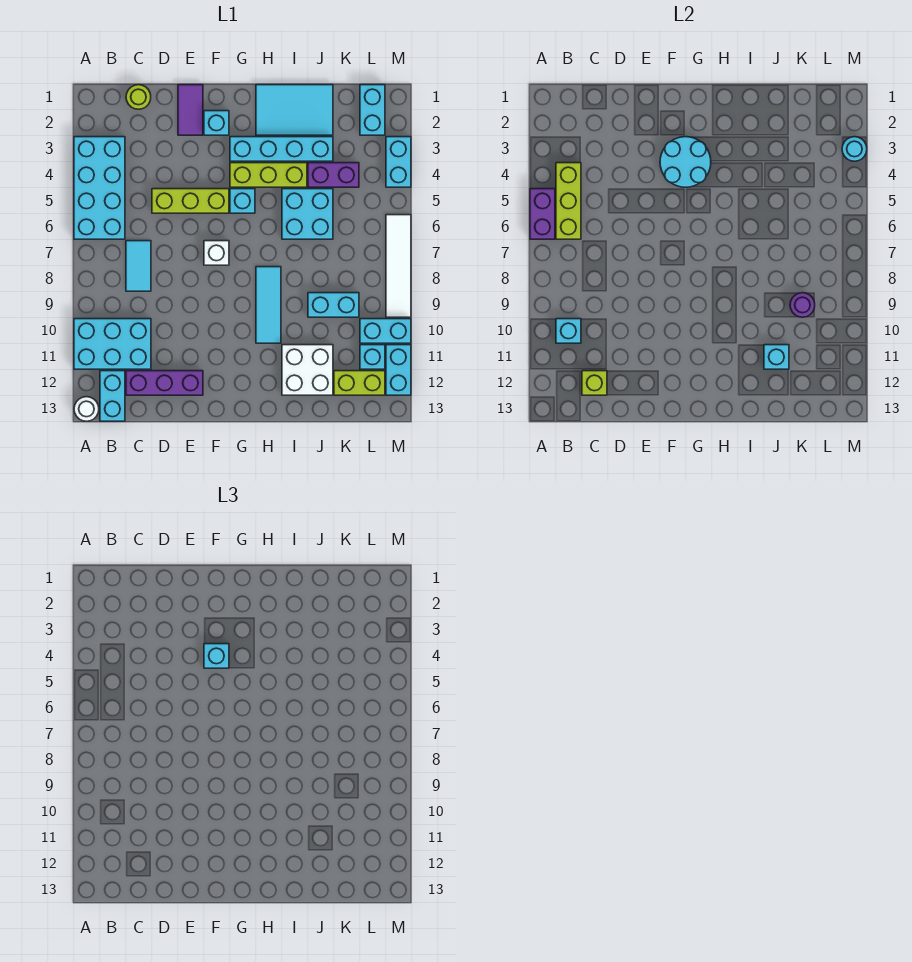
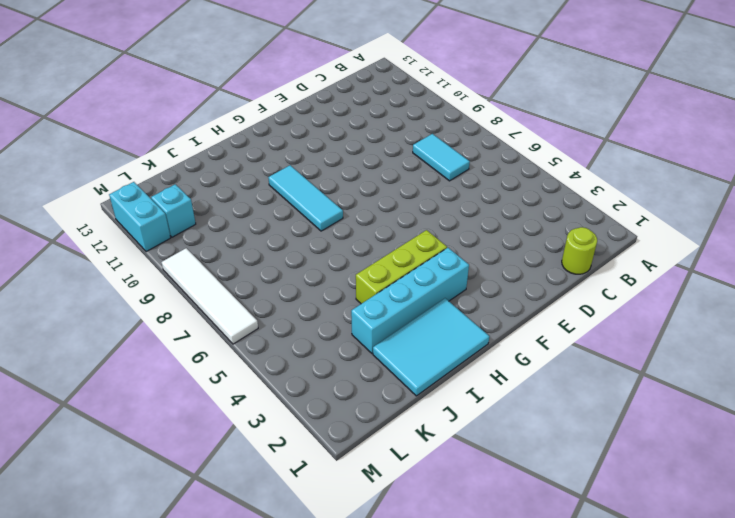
none -> cyan 2x4 brick [74,137,125,239]
none -> cyan 2x3 brick [74,319,151,369]
none -> white 1x1 round brick [74,397,99,421]
none -> cyan 1x2 brick [100,371,125,421]

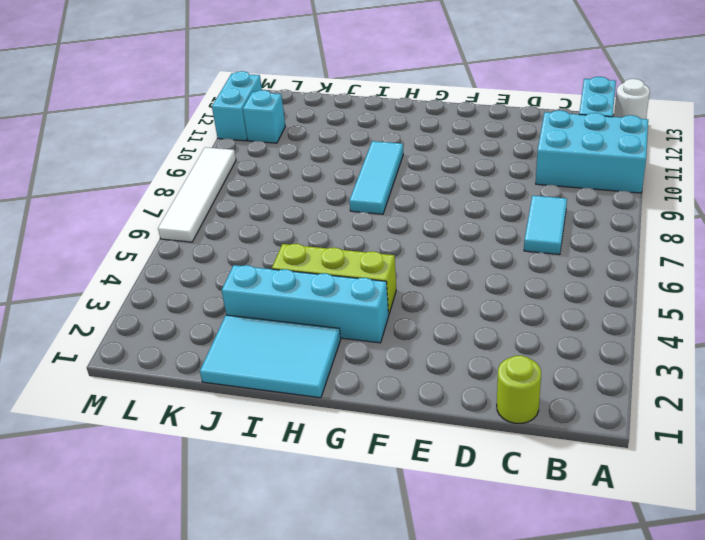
none -> cyan 2x4 brick [74,137,125,239]
none -> purple 1x3 brick [126,371,203,395]
none -> lime 1x3 brick [152,189,229,213]
none -> purple 1x2 tile [178,85,203,135]

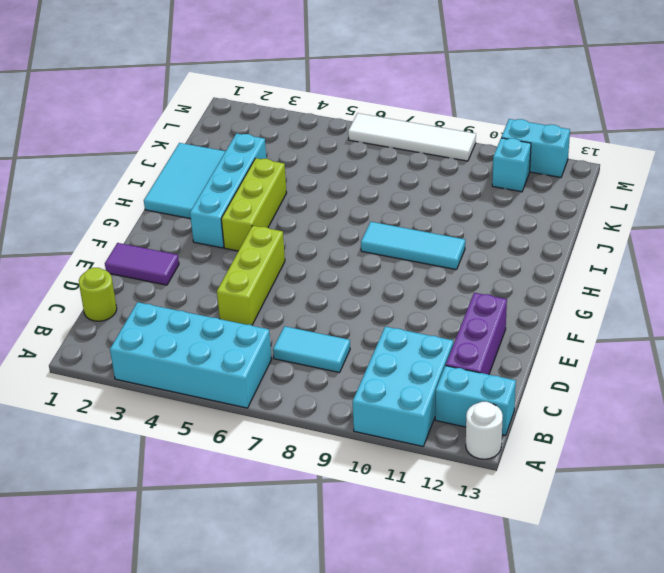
none -> cyan 1x1 brick [204,111,229,135]
none -> white 1x1 brick [204,241,229,265]
none -> cyan 1x1 brick [230,189,255,213]
none -> cyan 2x2 brick [282,189,333,239]

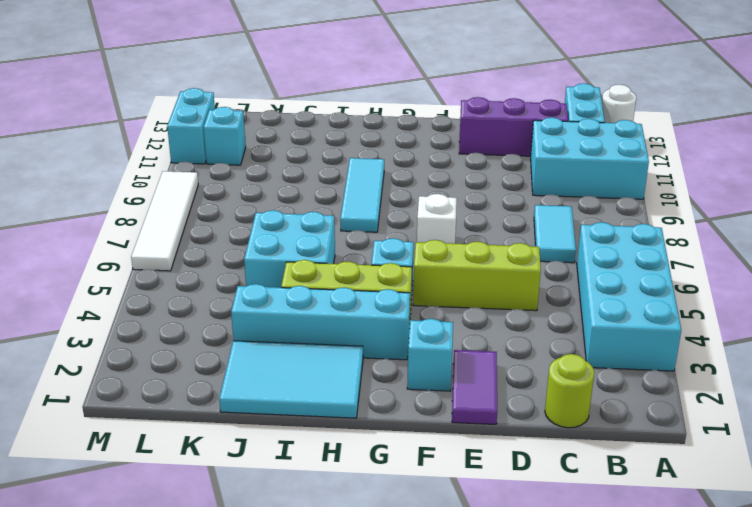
none -> white 2x2 brick [282,345,333,395]
none -> purple 1x2 brick [308,163,359,187]
none -> cyan 1x2 brick [308,293,359,317]
none -> lime 1x2 brick [334,371,385,395]

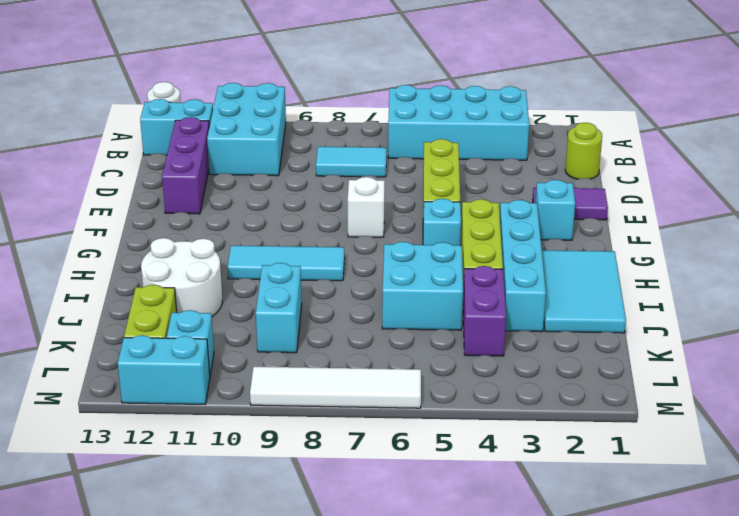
white 2x2 round brick [141,238,222,316] -> white 2x2 brick [282,345,333,395]
none -> cyan 1x2 brick [360,85,385,135]
none -> cyan 1x2 brick [360,319,411,343]
none -> cyan 1x2 brick [386,137,411,187]
none -> purple 1x2 brick [530,189,555,239]

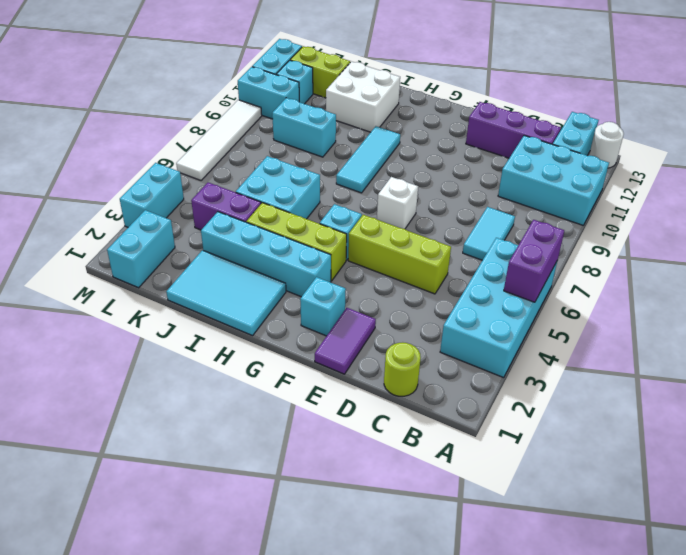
none -> lime 1x3 brick [556,163,581,239]
none -> cyan 1x1 brick [556,319,581,343]
none -> lime 1x1 brick [582,371,607,395]
none -> cyan 2x2 round brick [660,137,711,187]

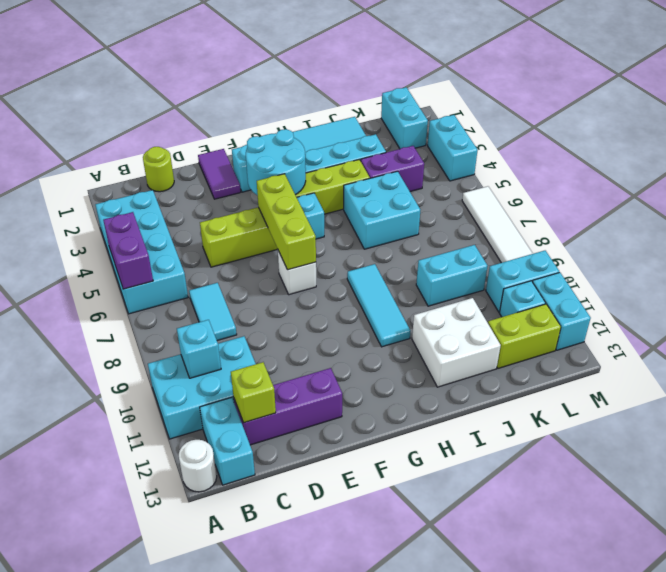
lime 1x3 brick [257,174,316,270] -> lime 1x3 brick moved to [556,163,581,239]
none -> cyan 1x1 brick [764,345,789,369]
none -> purple 1x1 round brick [790,293,815,317]
none -> cyan 1x1 round brick [842,137,867,161]
none -> cyan 1x1 brick [204,644,229,668]

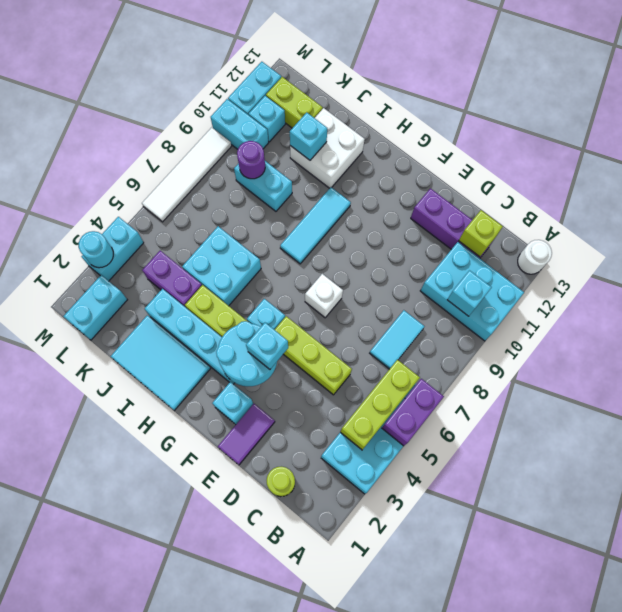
none -> cyan 1x2 brick [100,371,125,421]

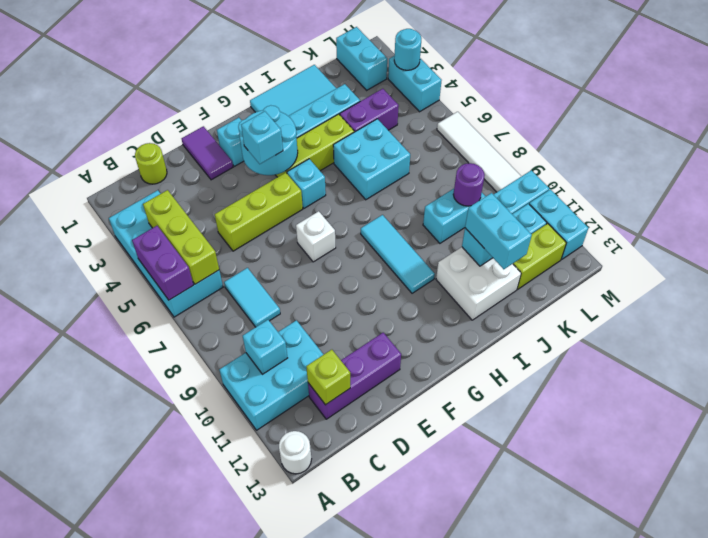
cyan 1x2 brick [465,193,532,269] -> cyan 1x2 brick moved to [100,371,125,421]

